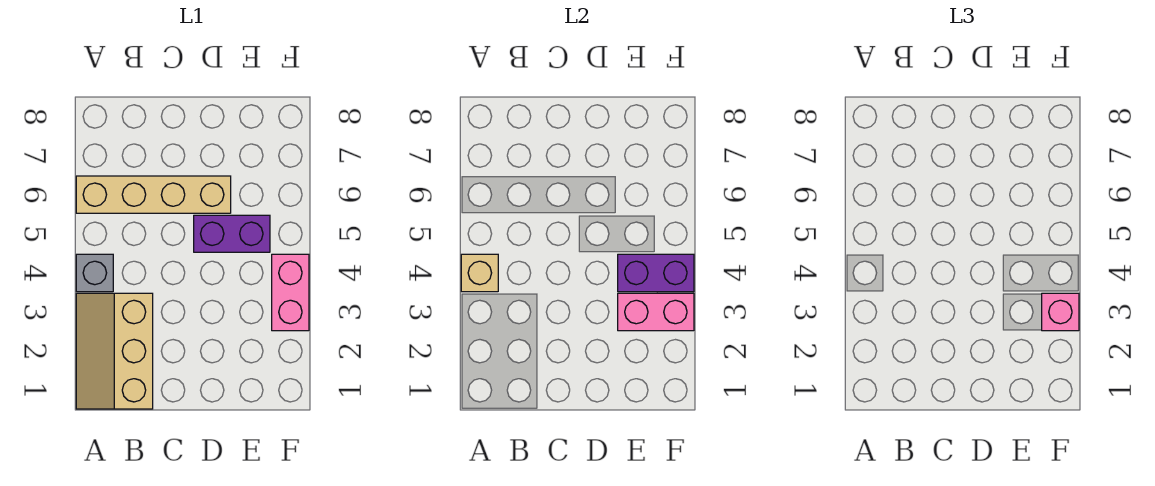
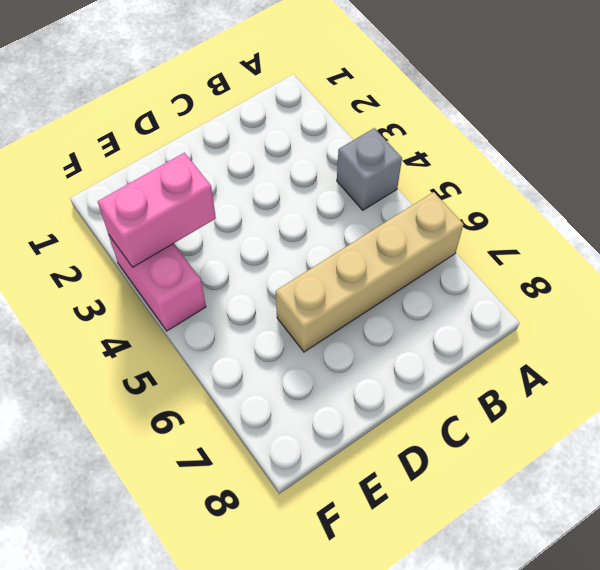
none -> tan 2x3 slope [76,293,153,409]
none -> purple 1x2 brick [194,215,270,252]

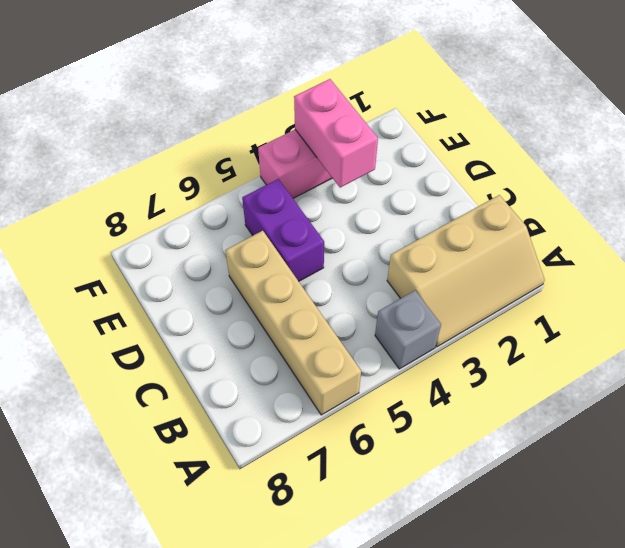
none -> tan 1x1 brick [461,254,498,292]
none -> purple 1x2 brick [618,254,694,292]

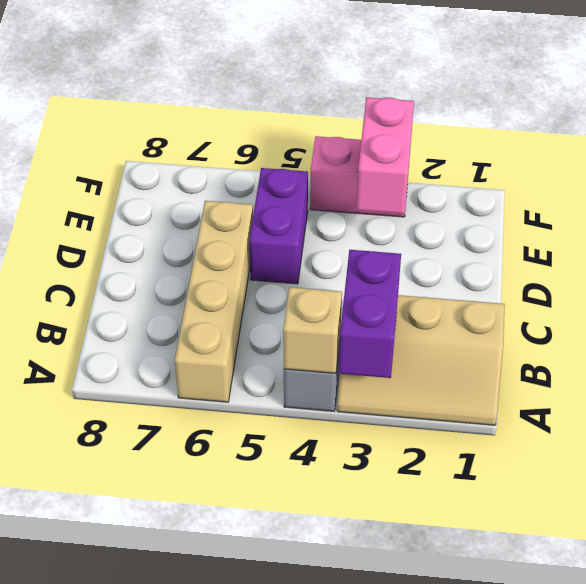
purple 1x2 brick [339,250,401,378] -> purple 1x2 brick moved to [618,254,694,292]
none -> pink 1x1 brick [1042,293,1079,331]

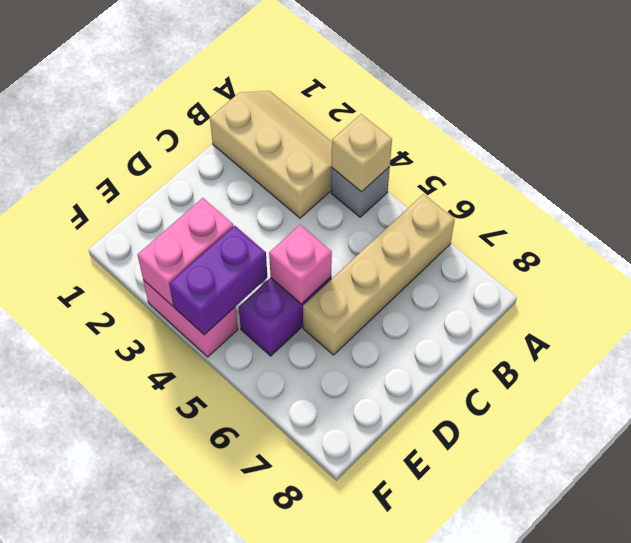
pink 1x1 brick [269,225,332,304] -> pink 1x1 brick moved to [1042,293,1079,331]

